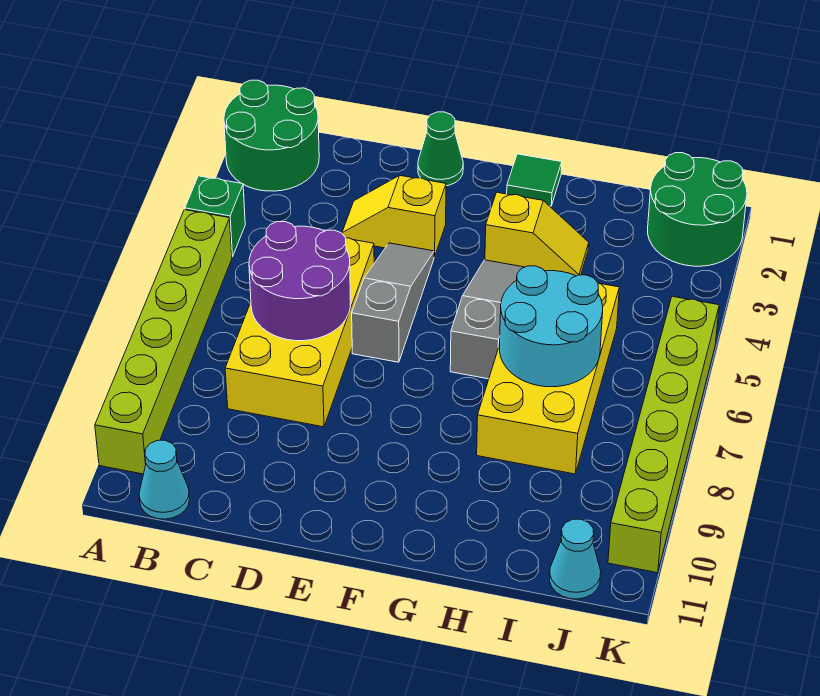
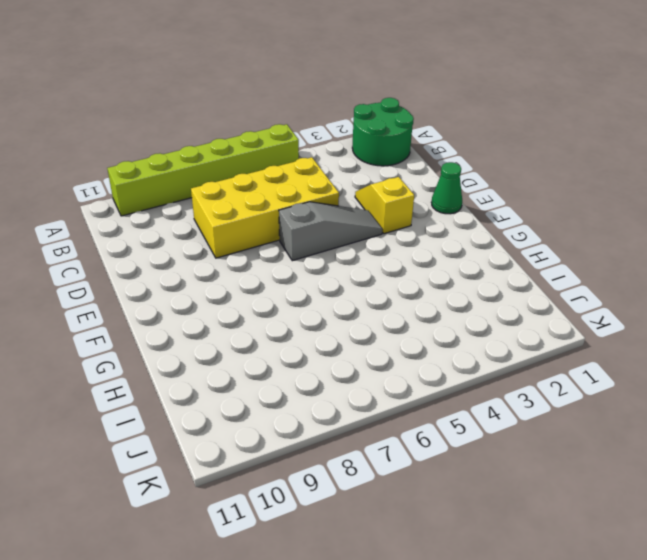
none -> green 1x1 brick [185,176,245,257]
none -> cyan 1x1 cone [139,440,190,519]
none -> green 1x1 tile [507,154,562,206]

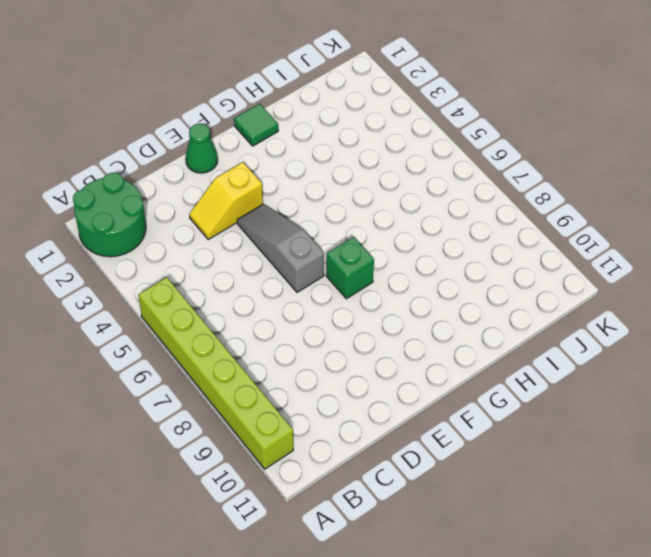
green 1x1 brick [326,237,374,299] -> green 1x1 brick moved to [185,176,245,257]
none -> cyan 1x1 cone [139,440,190,519]
none -> yellow 2x4 brick [225,238,374,427]
none -> yellow 1x2 slope [485,192,589,276]

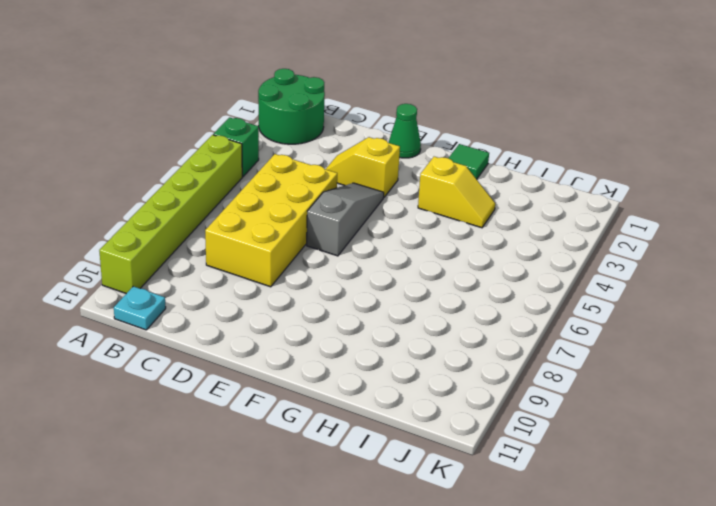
cyan 1x1 plate [114,286,166,330] -> cyan 1x1 cone [139,440,190,519]
none -> grey 1x3 slope [450,260,524,379]
none -> yellow 2x4 brick [477,283,619,474]
none -> green 2x2 round brick [648,153,747,266]

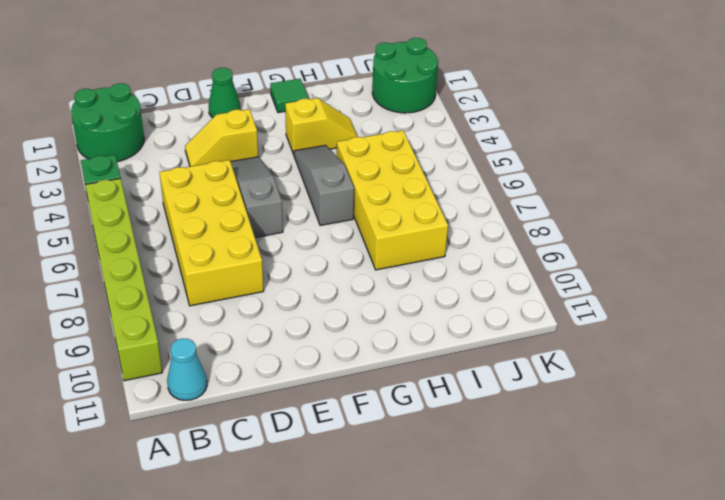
none -> cyan 1x1 cone [550,519,601,599]
none -> lime 1x6 brick [608,296,719,573]
none -> purple 2x2 round brick [249,222,351,341]

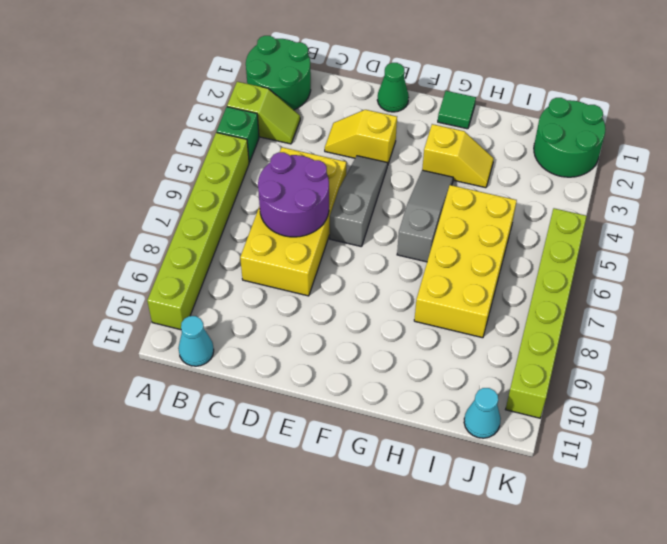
lime 1x2 slope [227,82,300,144] -> none
none -> cyan 2x2 round brick [500,266,603,387]

